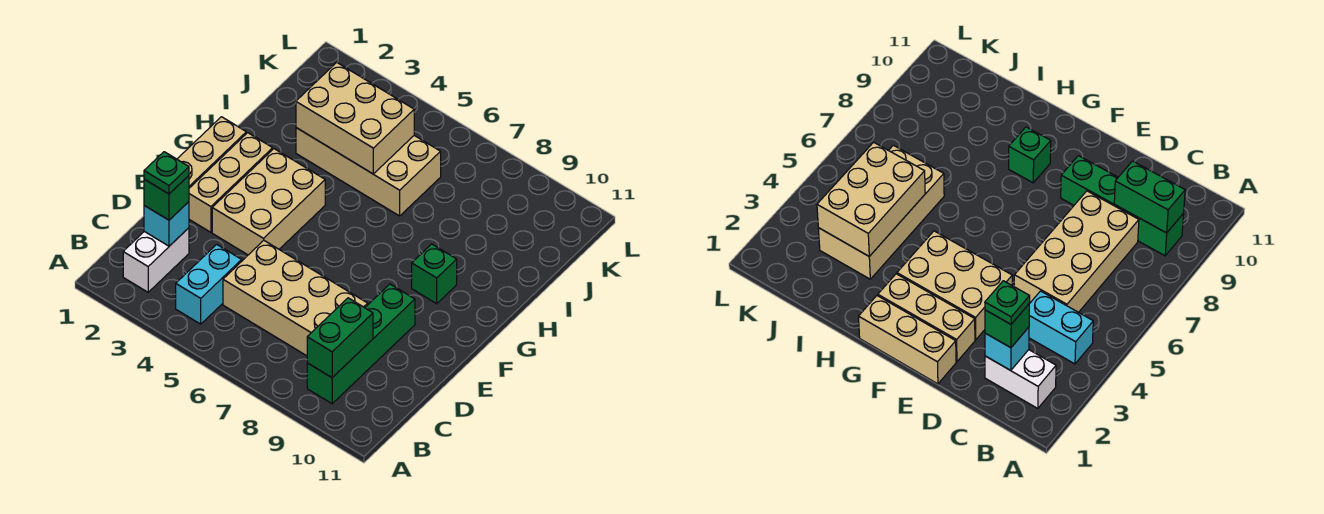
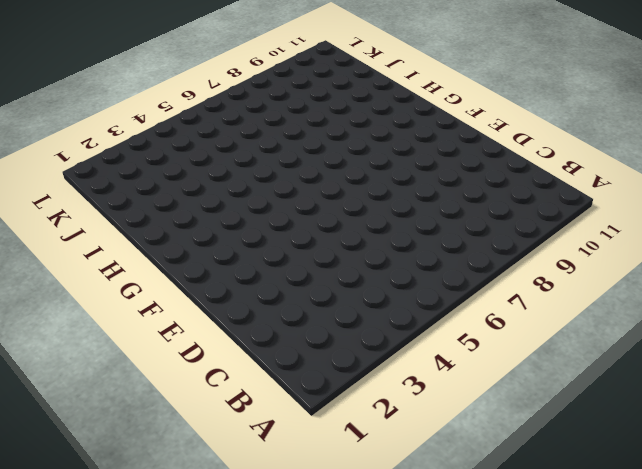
none -> white 1x2 brick [123,228,189,292]
none -> cyan 1x2 brick [176,244,242,324]
none -> green 1x4 brick [307,284,415,404]

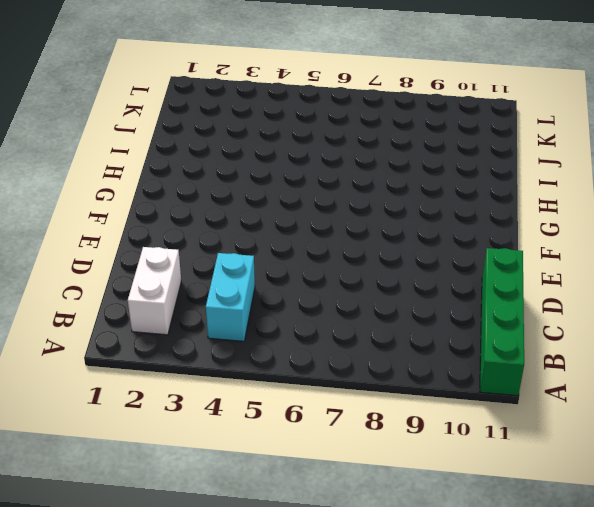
green 1x4 brick [480,248,524,396] -> green 1x4 brick moved to [307,284,415,404]
none -> tan 2x4 brick [223,241,368,356]
none -> tan 1x3 brick [177,117,246,188]
none -> tan 1x3 brick [189,133,273,232]

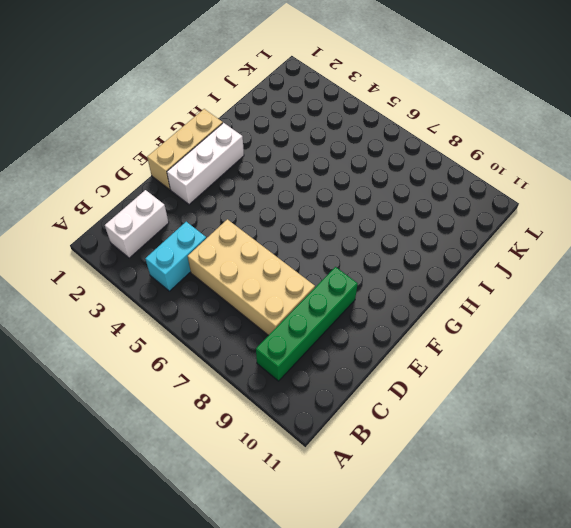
white 1x3 brick [167,123,244,205] -> tan 1x3 brick [189,133,273,232]
none -> tan 2x3 brick [212,149,325,255]
none -> green 1x1 brick [412,244,457,304]
none -> tan 2x4 brick [296,128,441,216]

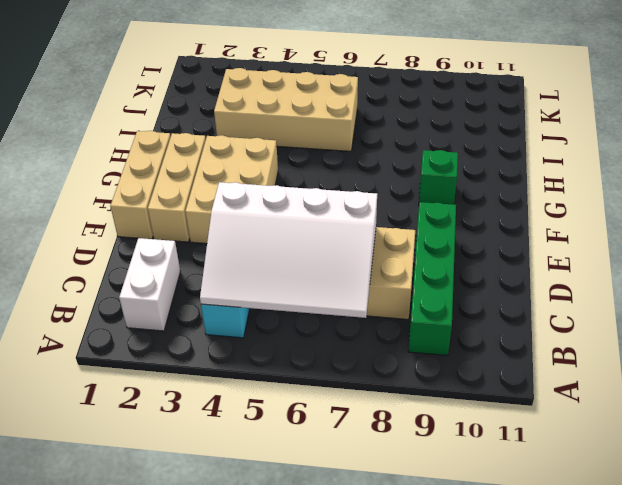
white 3x4 slope [200,182,377,318] -> none
none -> green 1x2 brick [307,298,373,378]
none -> cyan 1x1 brick [144,202,189,246]
none -> tan 2x3 brick [296,62,414,174]

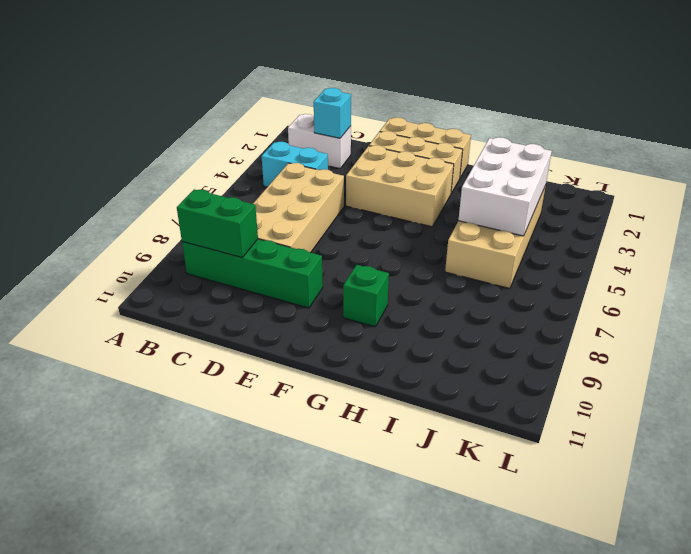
white 2x3 brick [458,137,552,236] -> tan 2x3 brick [296,62,414,174]
none -> green 1x1 brick [144,176,189,220]
none -> green 1x1 plate [144,152,189,194]

